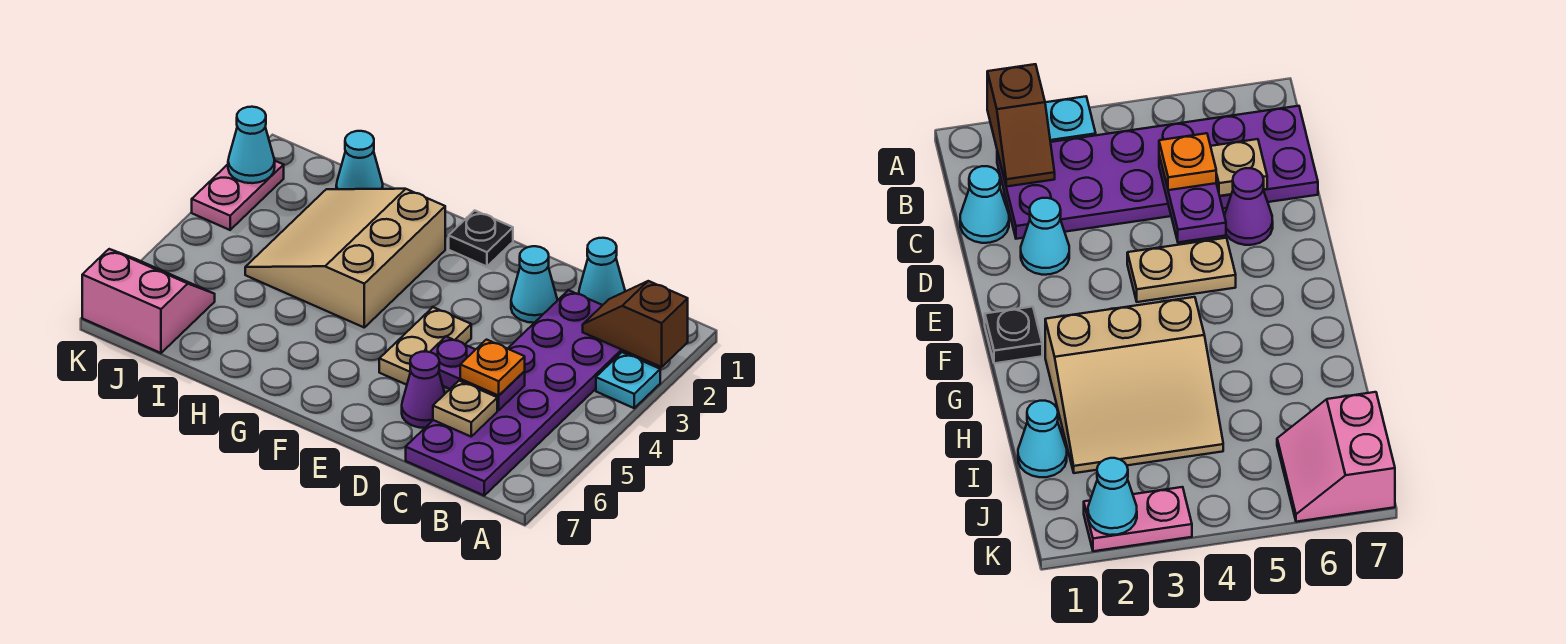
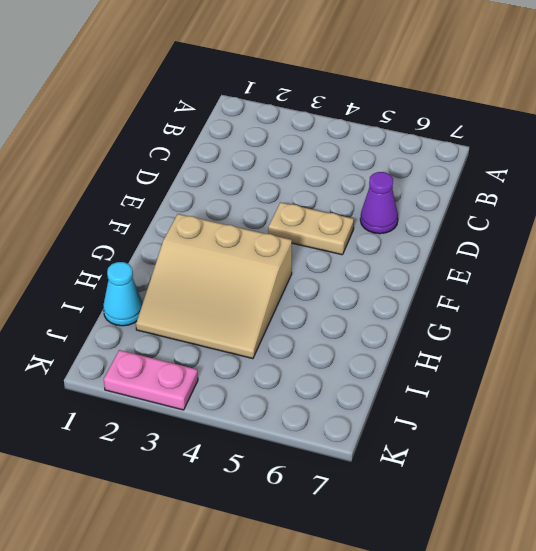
none -> cyan 1x1 plate [596,352,660,408]
none -> purple 2x6 plate [406,290,631,495]
none -> cyan 1x1 cone [579,238,625,305]

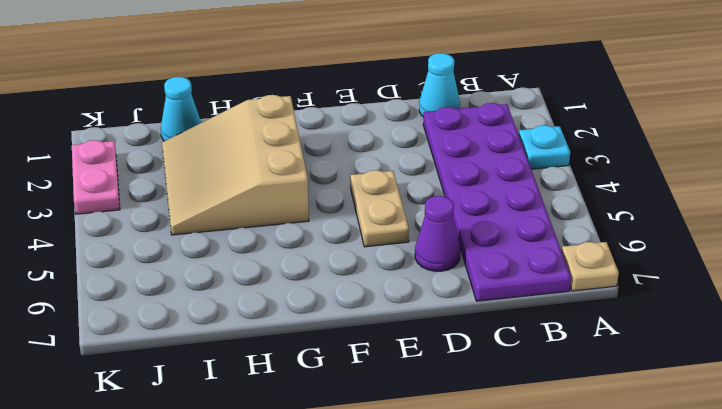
tan 1x1 plate [562,242,619,291] -> tan 1x1 plate moved to [433,381,497,436]
none -> cyan 1x1 cone [511,246,557,323]
none -> black 1x1 plate [449,210,513,266]
none -> pink 2x2 slope [82,249,215,353]

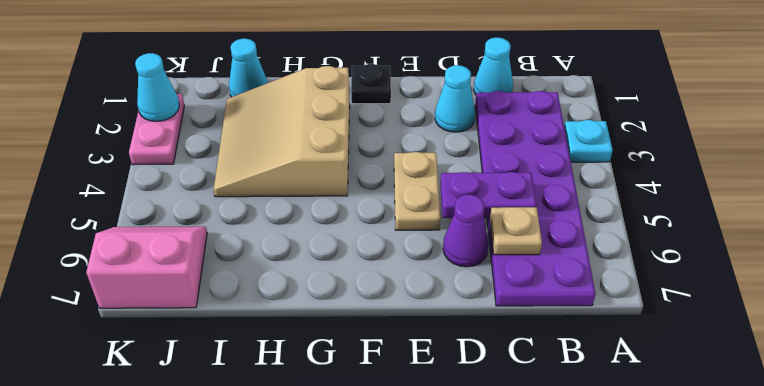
none -> brown 1x2 slope [583,281,688,367]
none -> orange 1x1 plate [460,340,525,395]

